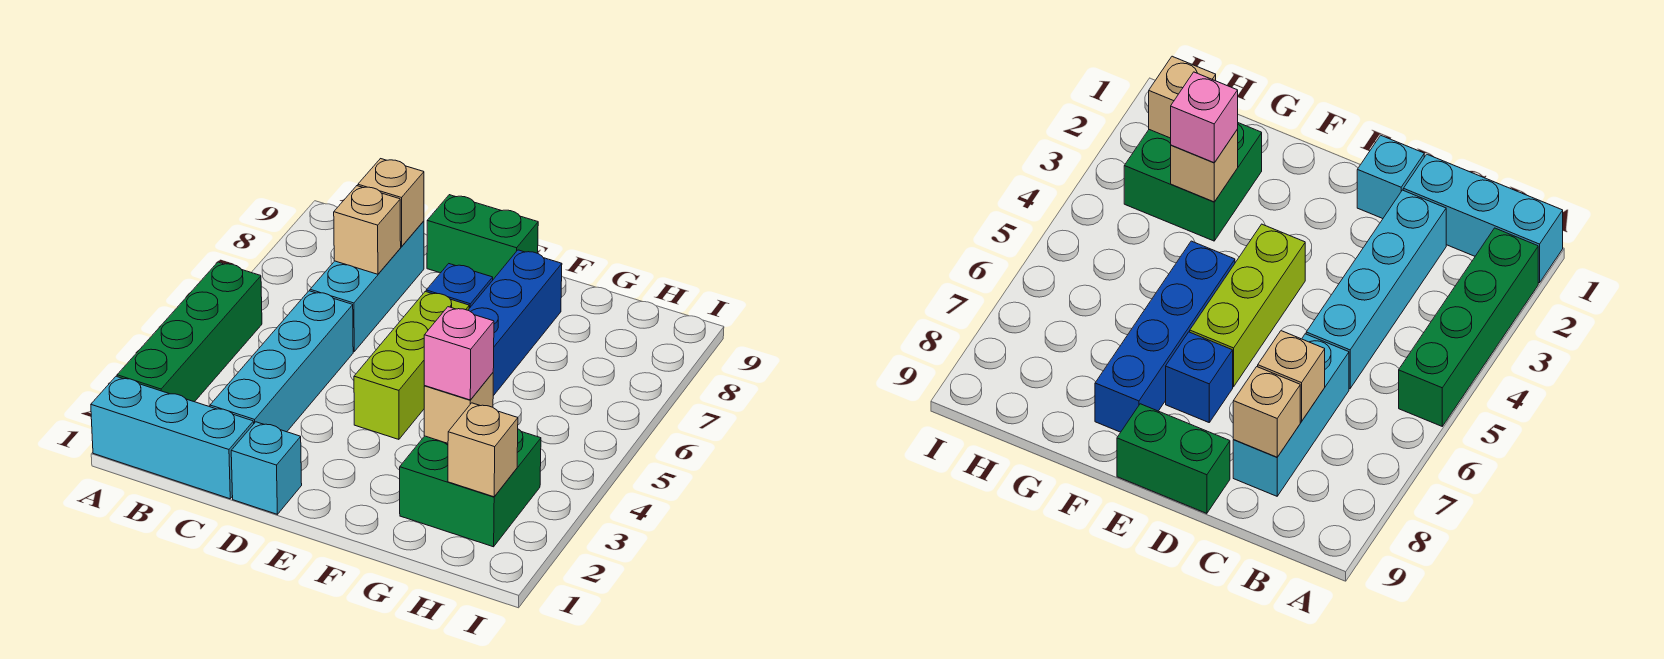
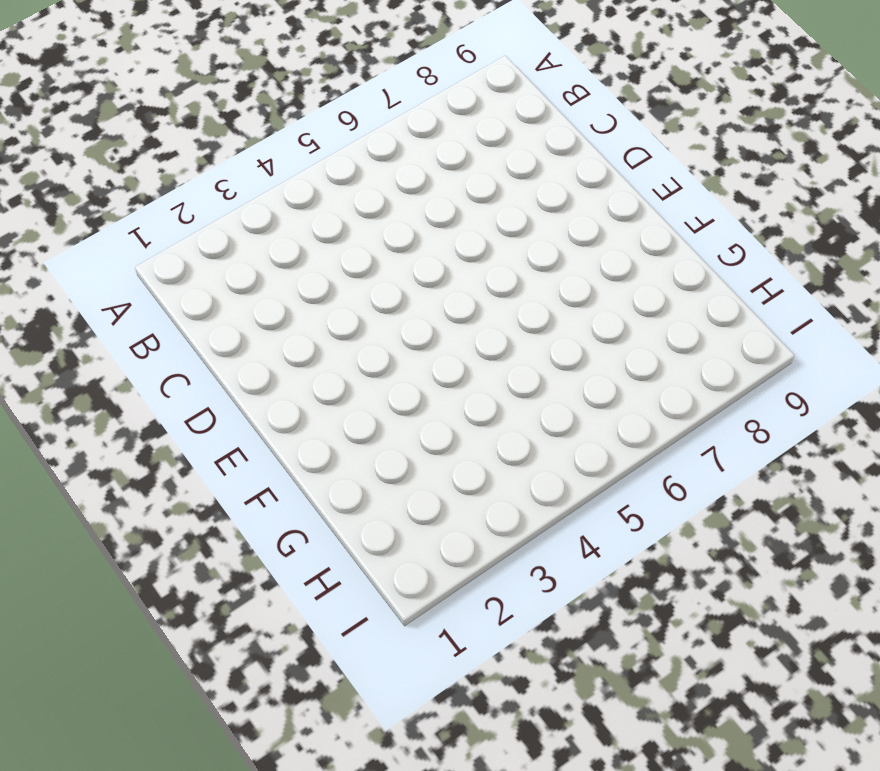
none -> cyan 1x3 brick [91,376,254,499]
none -> green 1x4 brick [117,262,262,402]
none -> cyan 1x4 brick [210,291,353,432]

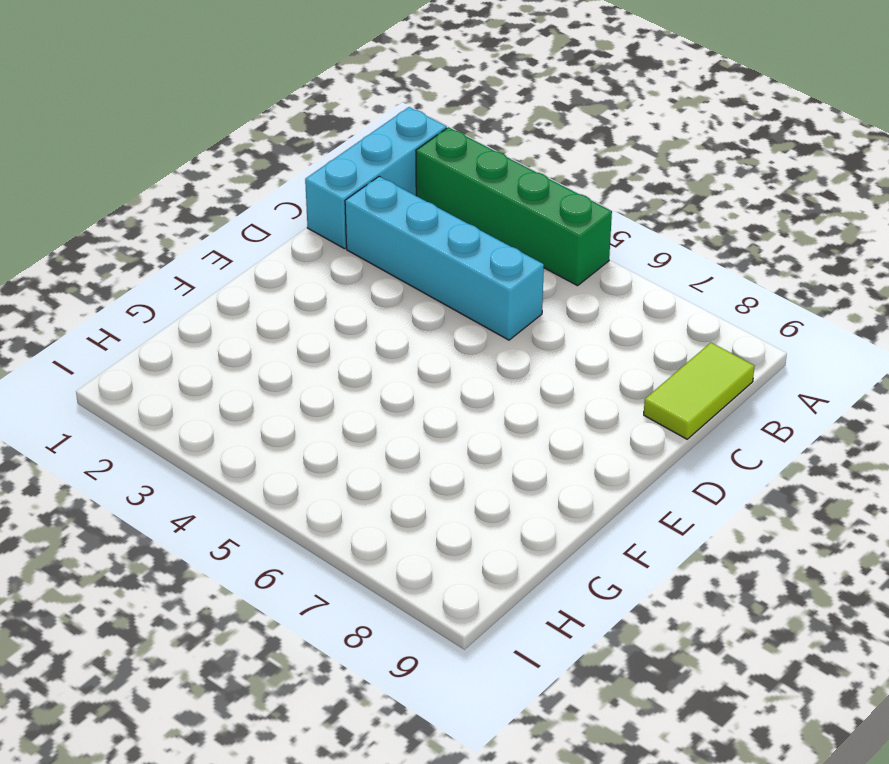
lime 1x2 tile [644,343,754,439] -> none
none -> cyan 1x3 brick [310,221,424,352]
none -> cyan 1x1 brick [231,422,302,514]
none -> green 1x2 brick [427,195,538,279]

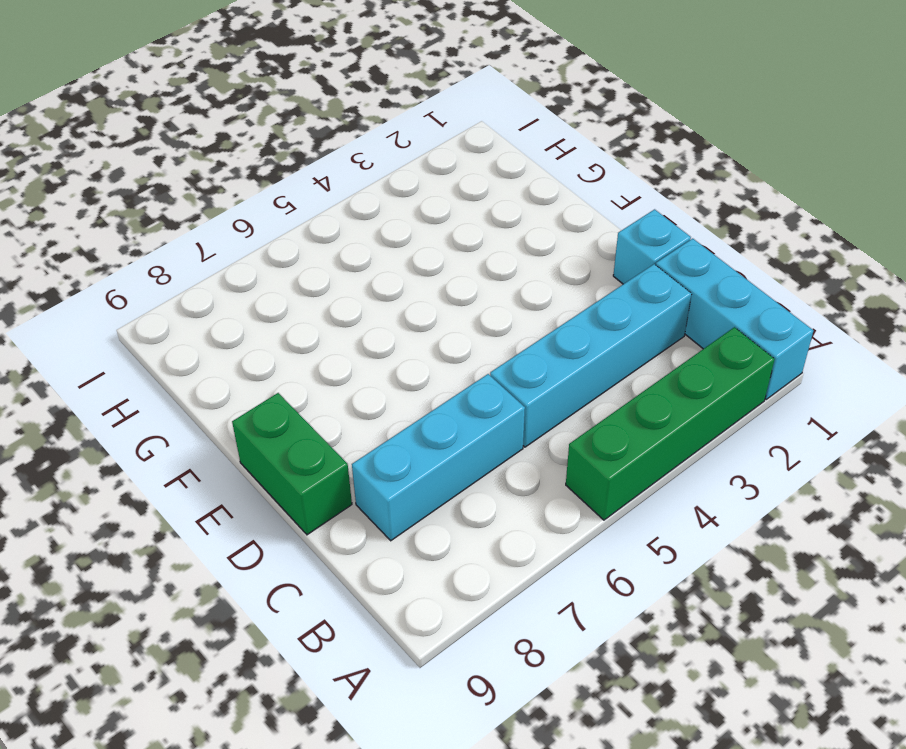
none -> lime 1x3 brick [354,292,469,439]
none -> blue 1x1 brick [426,264,493,308]
none -> blue 1x4 brick [468,250,562,396]

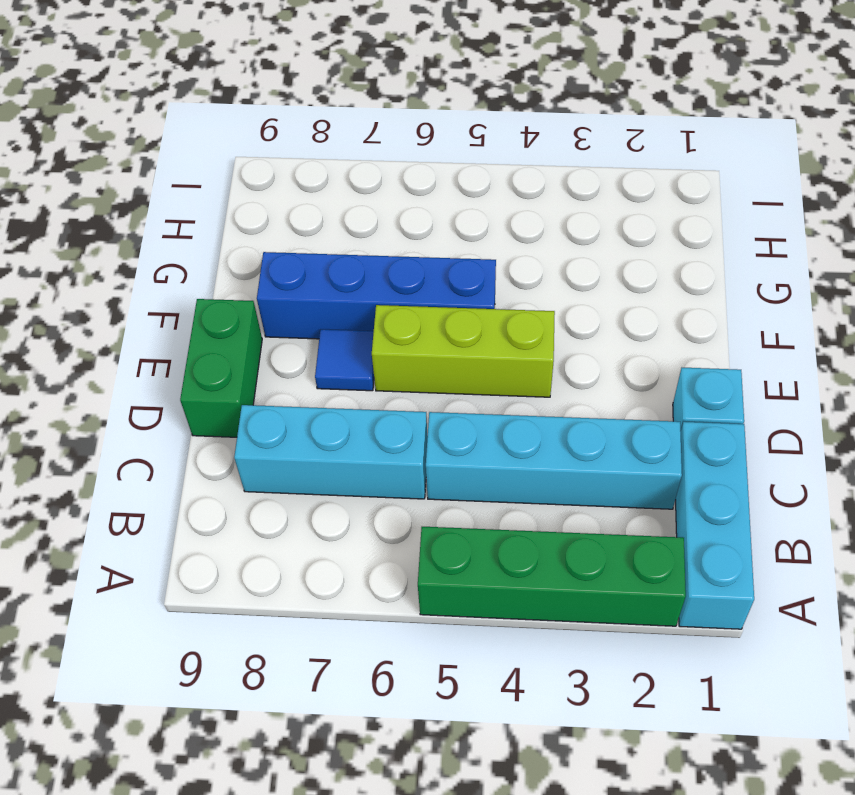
blue 1x1 tile [315,329,374,391] -> blue 1x1 brick [426,264,493,308]
none -> green 2x2 brick [400,429,541,547]
none -> tan 1x1 brick [334,186,401,274]
none -> tan 1x1 brick [358,159,424,247]

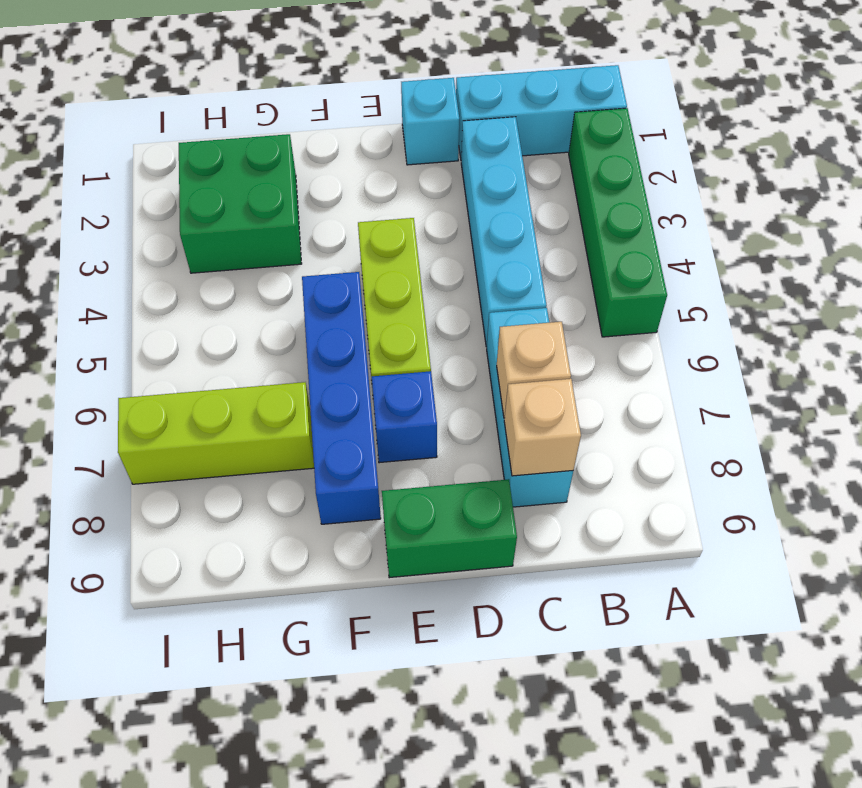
lime 1x3 brick [118,382,314,484] -> none
none -> tan 1x1 brick [424,373,493,443]
none -> tan 1x1 brick [448,403,518,497]
none -> pink 1x1 brick [424,307,494,400]

